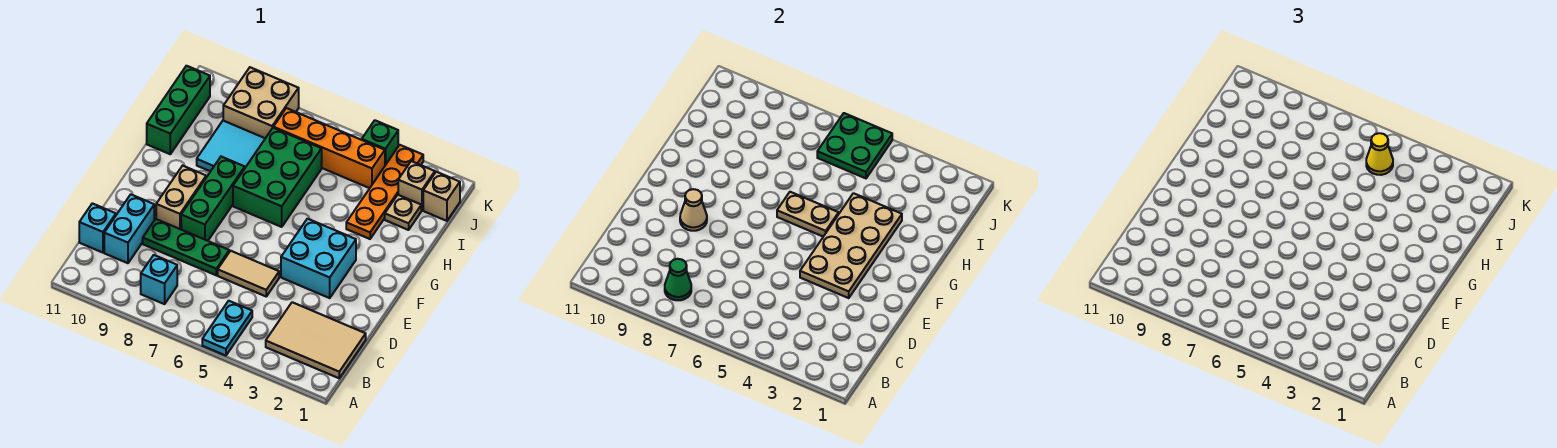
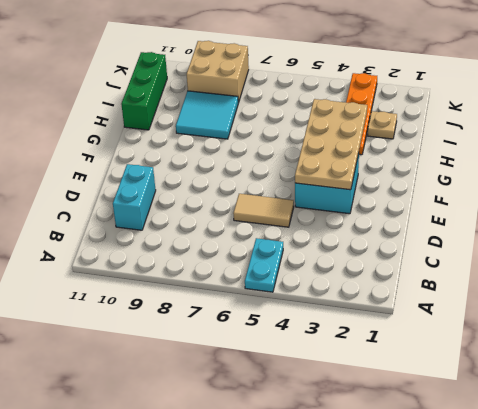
none -> tan 2x3 tile [266,302,366,378]
none -> cyan 1x1 brick [141,255,177,304]
none -> cyan 1x1 brick [79,203,116,253]

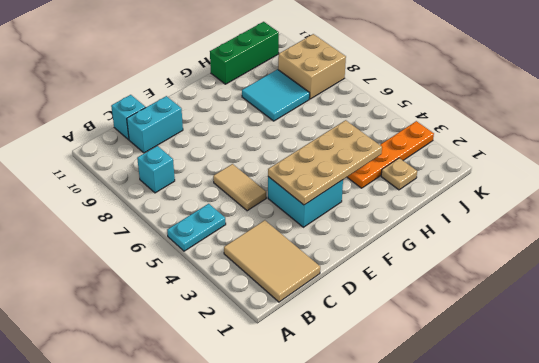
none -> green 1x3 plate [143,219,229,275]
none -> green 1x3 brick [181,157,245,241]
none -> tan 1x2 brick [156,166,206,229]

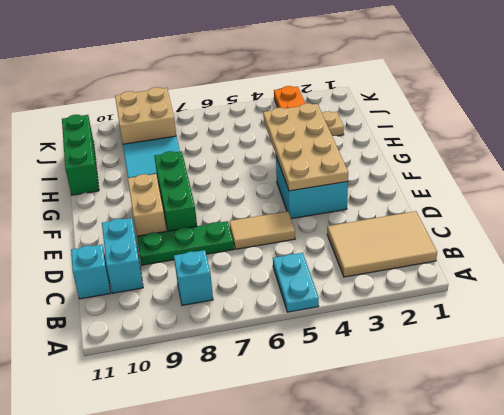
none -> green 2x3 brick [233,128,322,227]
none -> tan 1x1 brick [423,172,460,221]
none -> tan 1x1 brick [398,161,435,210]

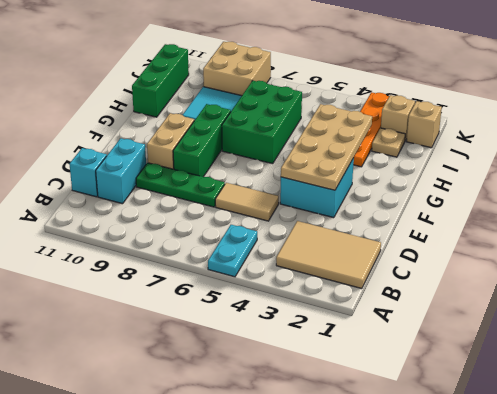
none -> cyan 1x1 brick [141,255,177,304]
none -> orange 1x4 brick [273,108,385,188]
none -> green 1x1 brick [362,120,398,165]

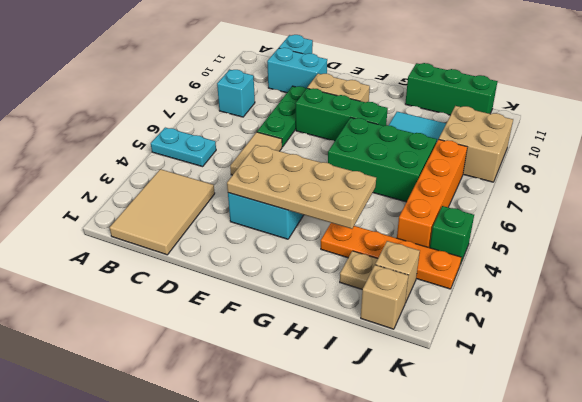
none -> green 1x1 cone [665,259,691,300]
none -> tan 1x1 cone [680,189,707,231]
none -> tan 1x2 plate [777,192,839,237]

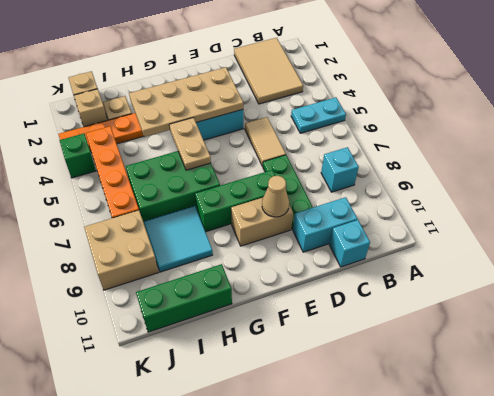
none -> green 1x1 cone [665,259,691,300]
none -> green 2x2 plate [817,113,892,178]
none -> yellow 1x1 cone [1366,133,1393,175]

